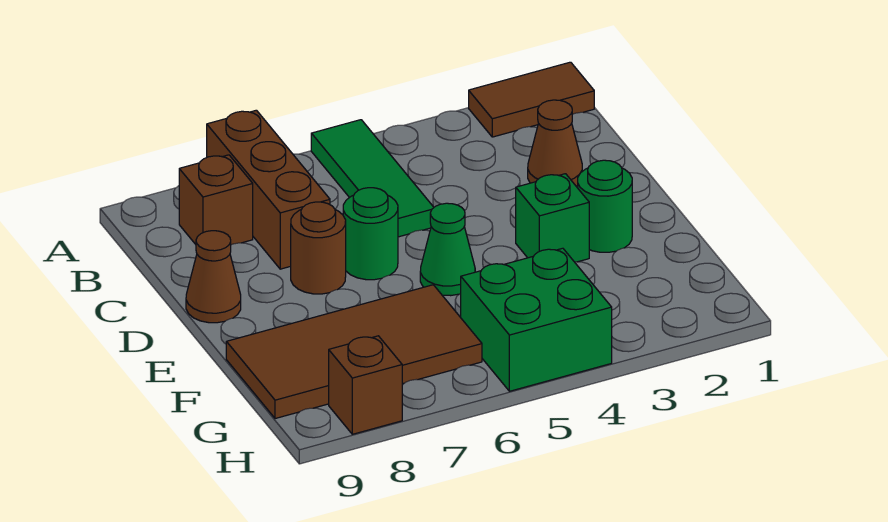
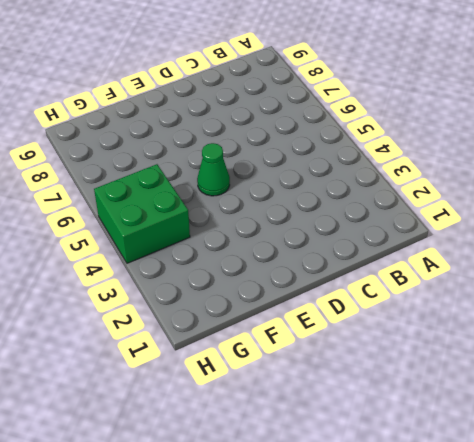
none -> brown 1x2 tile [469,62,594,137]
none -> green 1x3 tile [311,120,434,237]
none -> brown 1x3 brick [207,110,330,269]

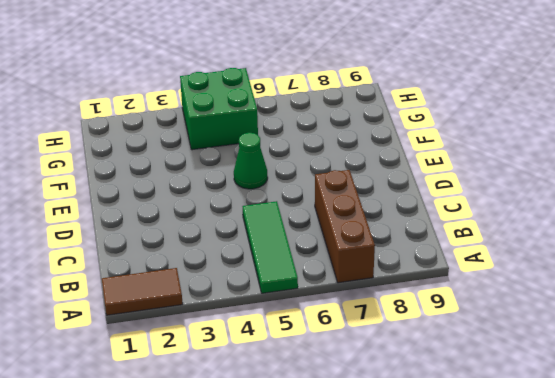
none -> brown 1x1 brick [179,155,253,245]
none -> brown 1x1 cone [528,100,582,186]
none -> green 1x1 round brick [343,188,398,280]

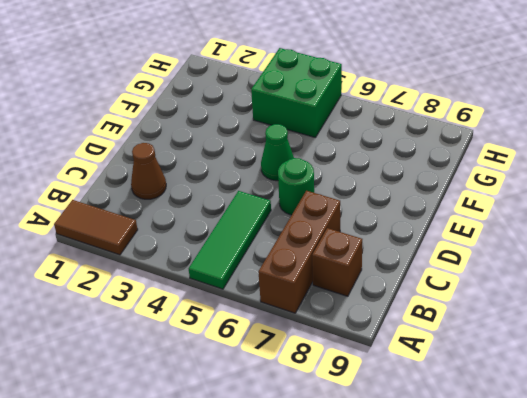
none -> brown 1x1 round brick [291,202,346,294]
none -> brown 1x1 cone [186,231,241,323]
none -> green 1x1 round brick [578,160,632,252]

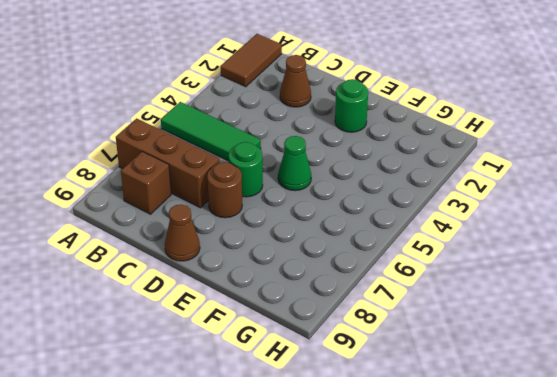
none -> green 1x1 brick [516,174,589,262]
none -> brown 2x4 tile [226,285,482,419]
none -> green 2x2 brick [461,248,612,391]

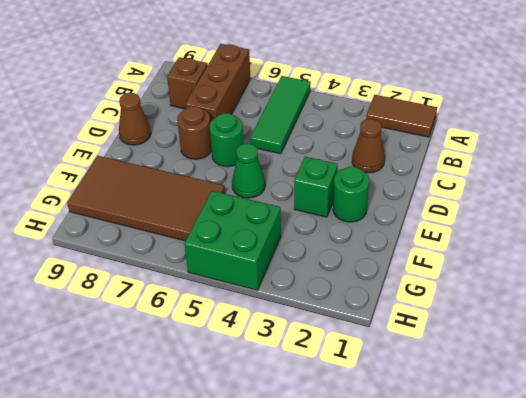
none -> brown 1x1 brick [329,336,402,434]

